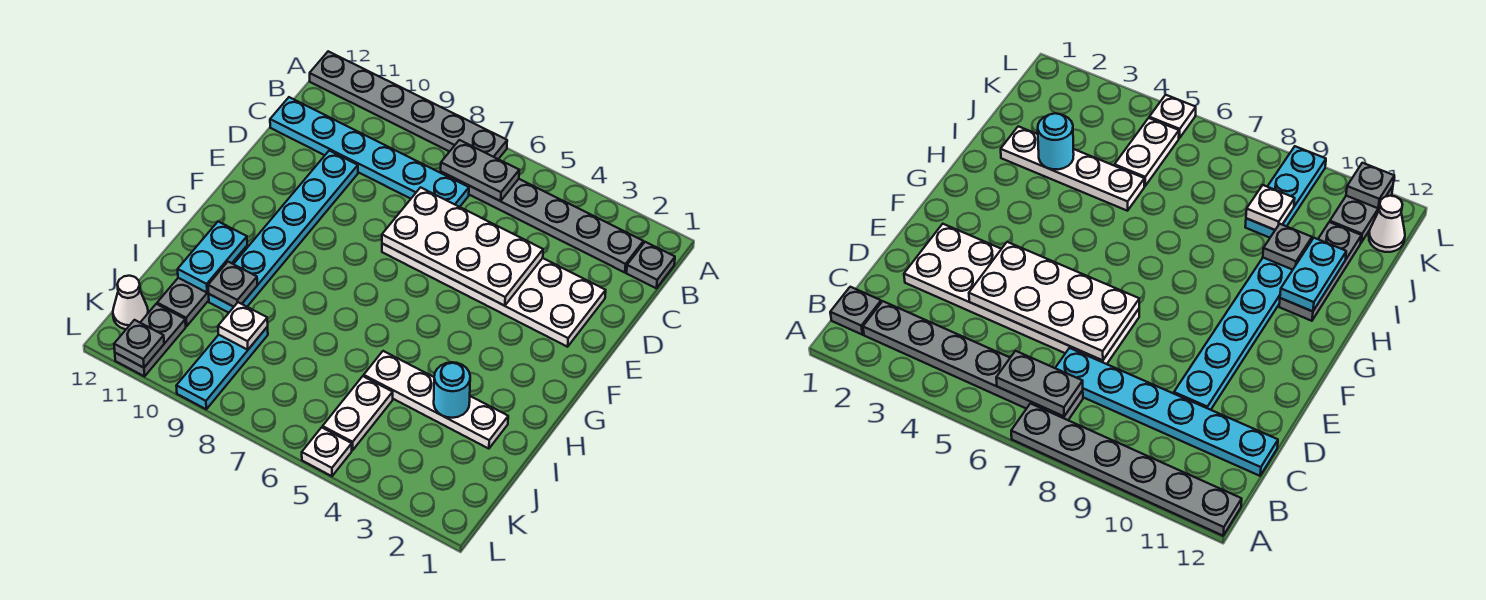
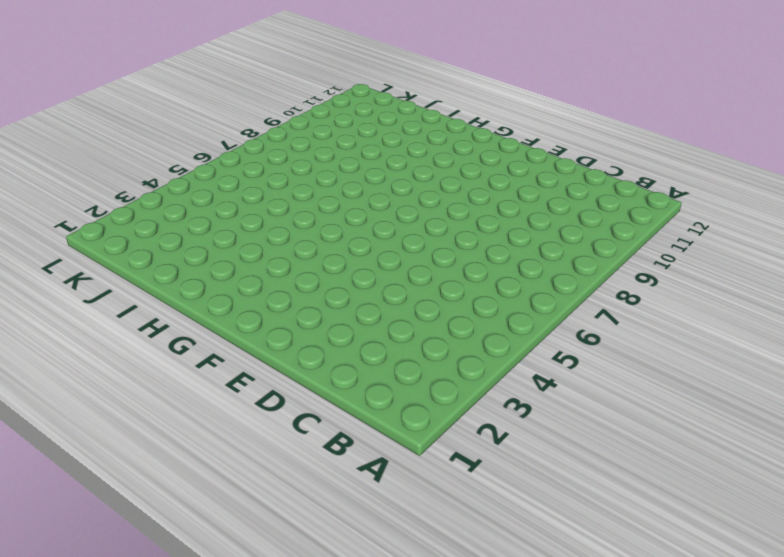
none -> grey 1x6 plate [310,51,507,159]
none -> grey 1x1 plate [627,242,675,288]
none -> grey 1x6 plate [441,172,643,273]

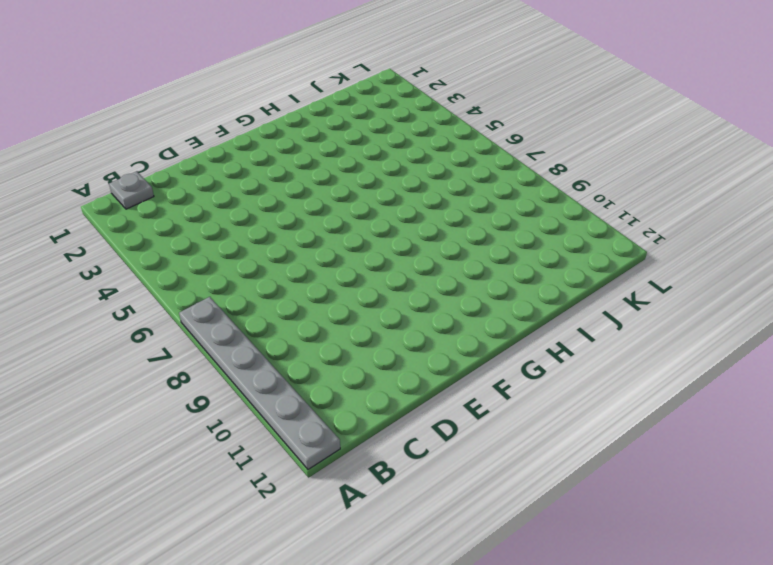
none -> grey 1x6 plate [441,172,643,273]
none -> cyan 1x6 plate [270,97,469,207]
none -> white 2x6 plate [382,244,606,347]

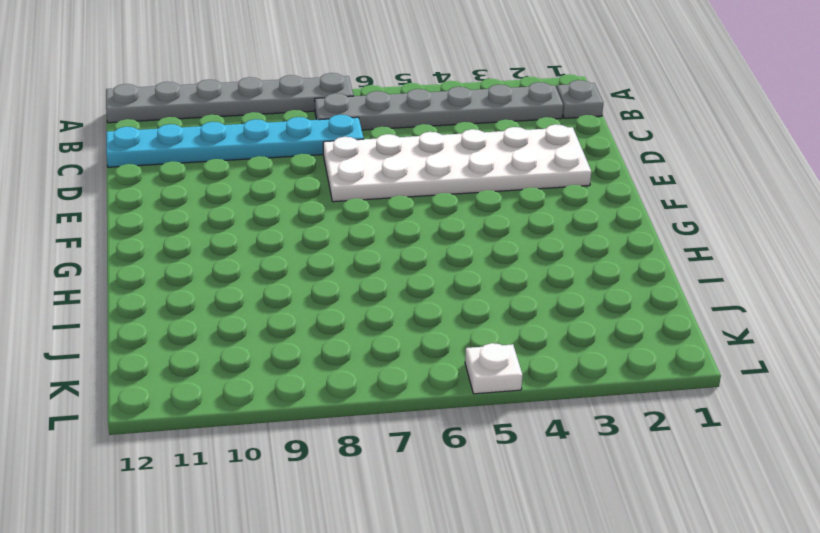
none -> cyan 1x6 plate [209,151,358,313]
none -> grey 1x3 plate [157,246,247,326]
none -> white 1x4 plate [364,351,508,449]

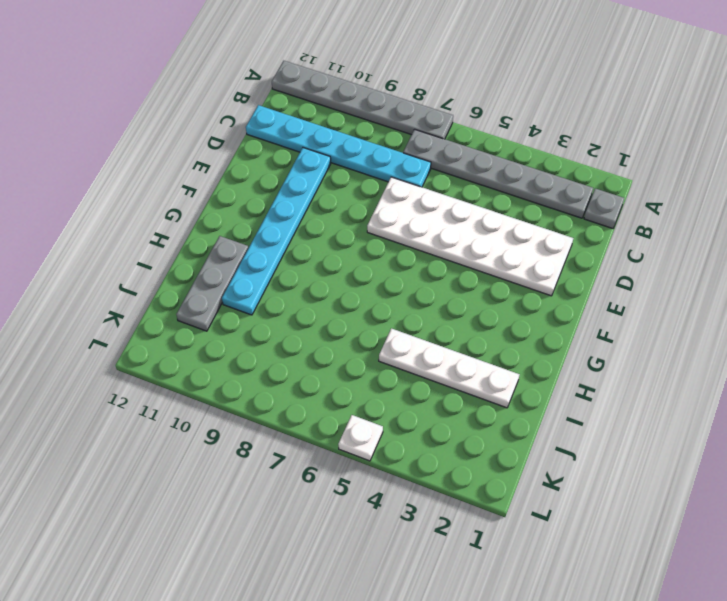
none -> white 1x2 plate [323,376,393,450]
none -> cyan 1x3 plate [176,327,268,409]
none -> grey 1x2 plate [115,304,186,376]

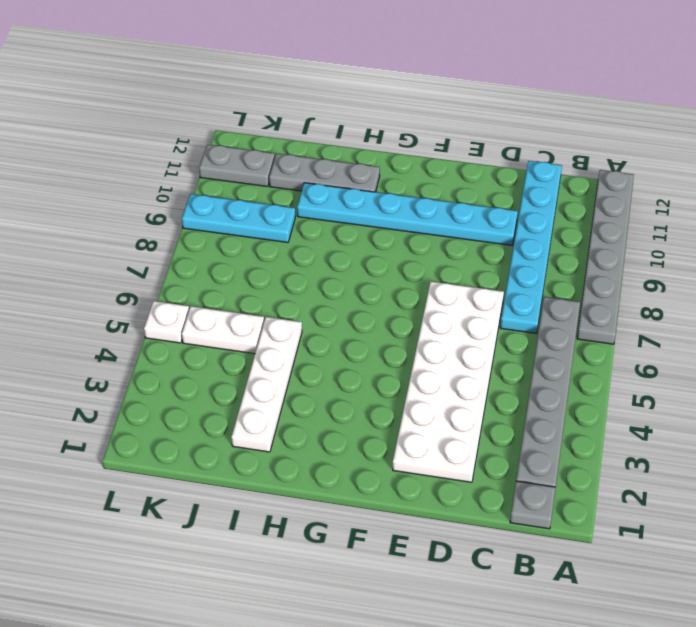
none -> white 1x1 cone [113,276,148,329]
none -> grey 1x2 plate [441,140,519,201]
none -> white 2x4 plate [382,187,543,306]

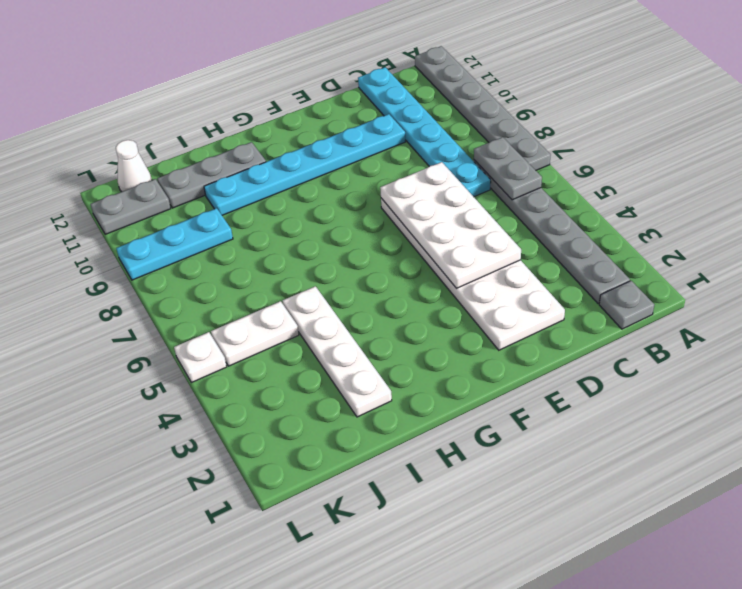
none -> cyan 1x2 plate [178,221,247,292]
none -> cyan 1x1 round brick [434,362,470,418]
none -> grey 1x1 plate [208,262,257,307]

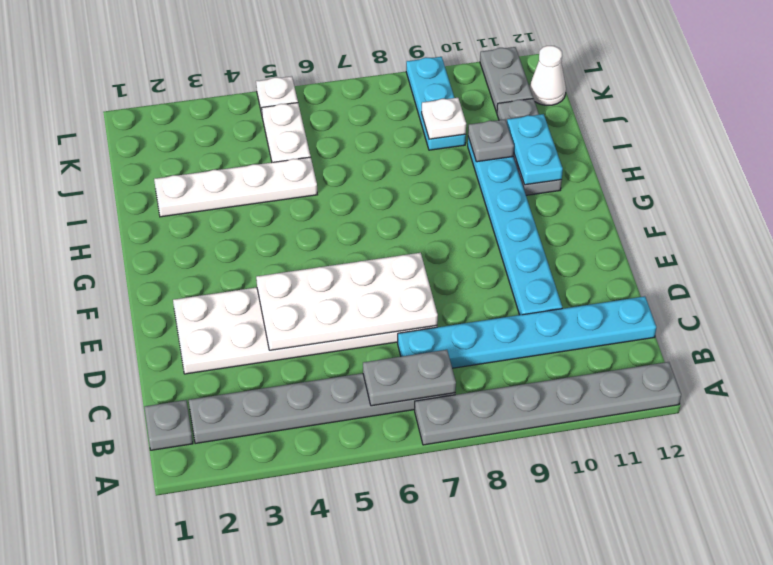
none -> cyan 1x1 round brick [434,362,470,418]
none -> grey 1x1 plate [114,320,164,368]

